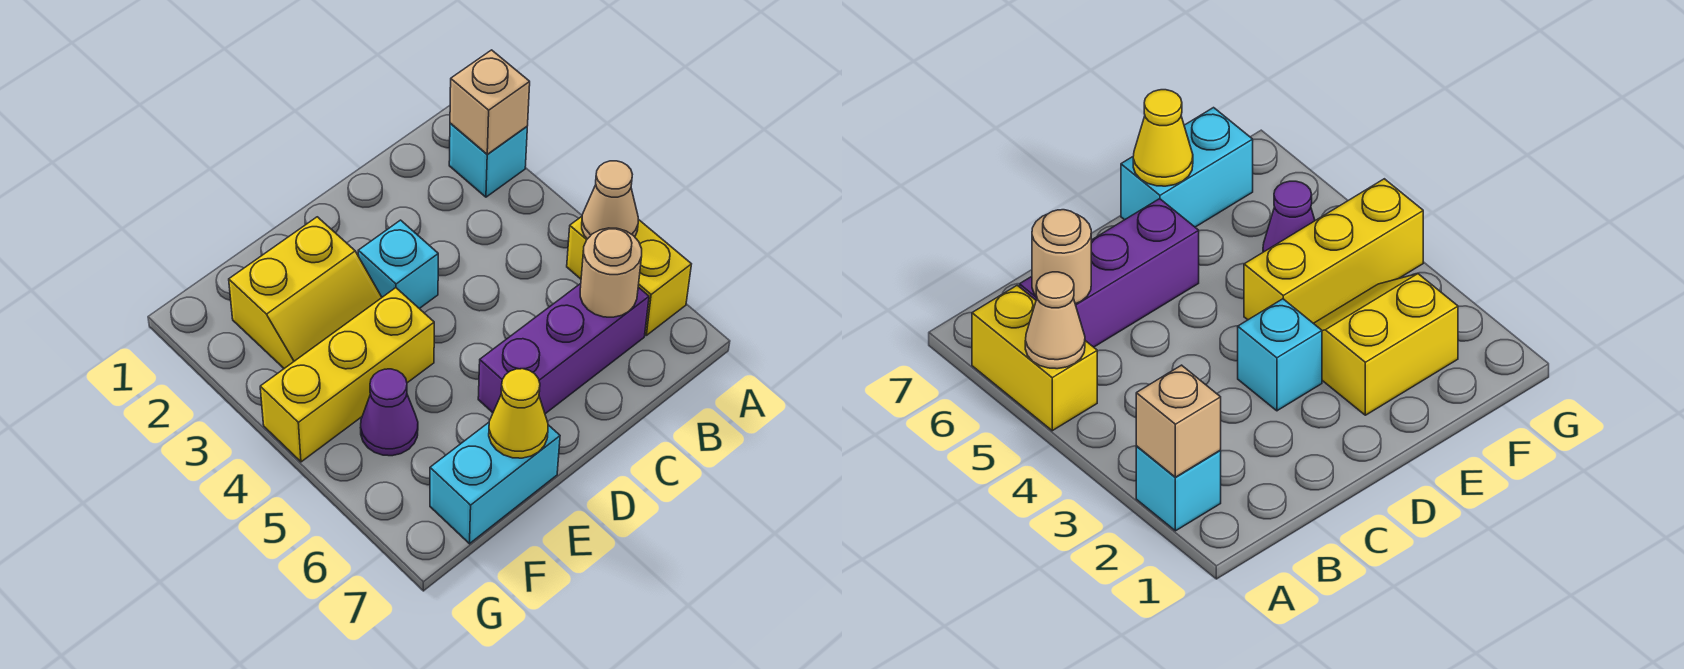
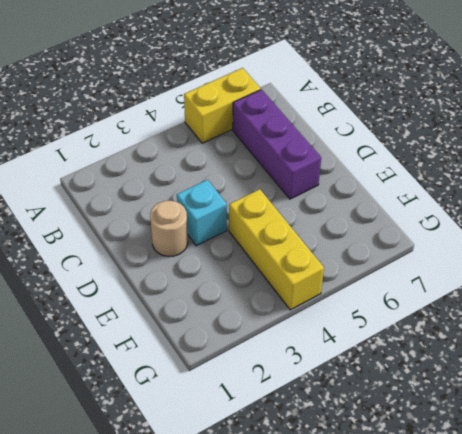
tan 1x1 round brick [150,201,188,257] -> tan 1x1 round brick moved to [580,228,642,317]
none -> cyan 1x1 brick [449,124,527,197]
none -> yellow 2x2 slope [229,217,382,368]
none -> cyan 1x2 brick [430,423,560,544]

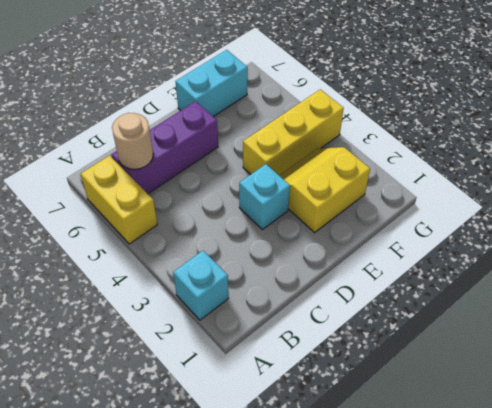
none -> purple 1x1 cone [360,369,418,456]
none -> tan 1x1 brick [450,50,530,154]
none -> tan 1x1 cone [582,161,638,239]

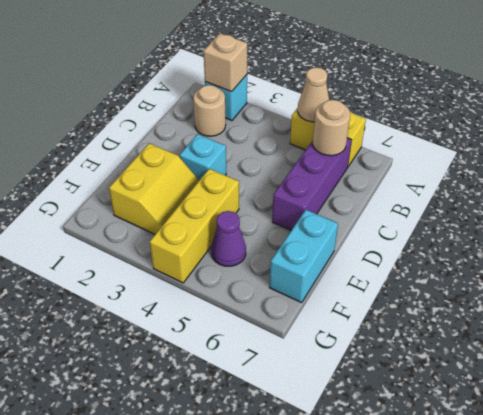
tan 1x1 round brick [193,85,226,136] -> none
none -> yellow 1x1 cone [489,369,548,458]

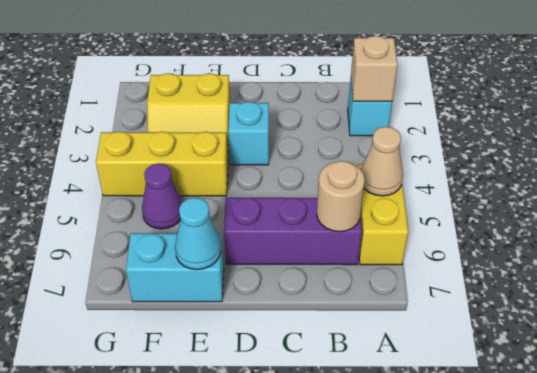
cyan 1x1 cone [175,198,221,270] -> yellow 1x1 cone [489,369,548,458]

